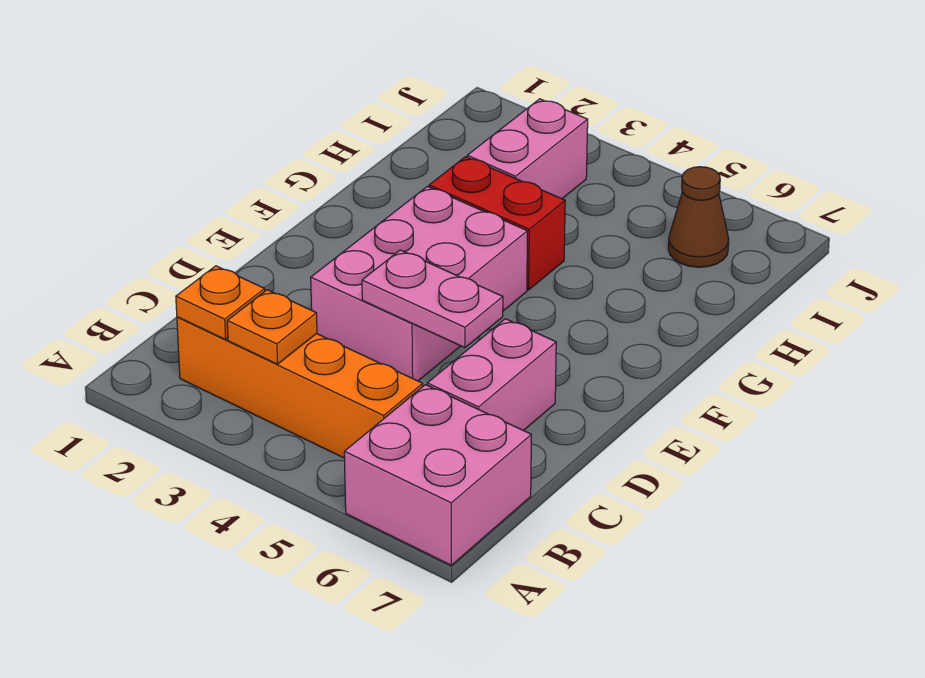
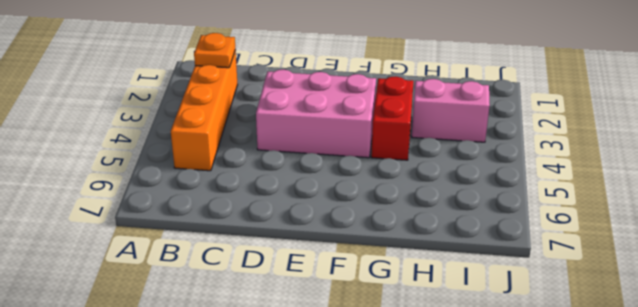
none -> pink 2x2 brick [344,385,531,565]
none -> pink 1x2 brick [427,319,556,431]

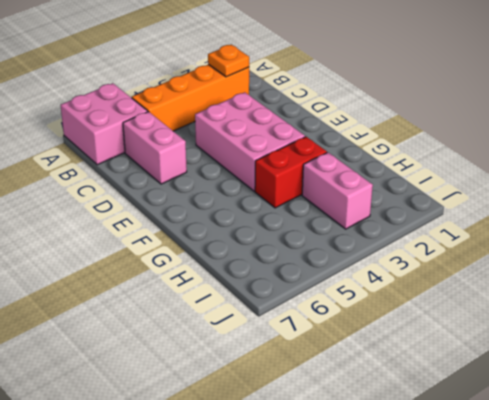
none -> brown 1x1 cone [668,167,729,267]
none -> orange 1x1 plate [227,290,317,364]

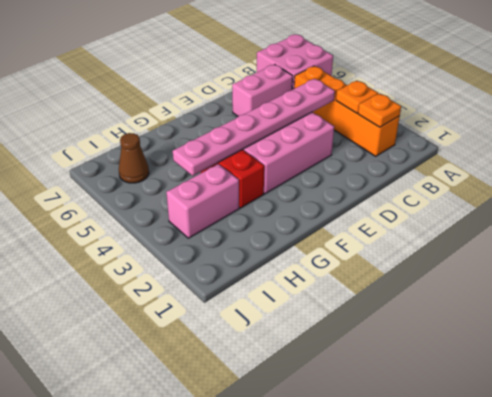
pink 1x6 plate [173,79,335,176] -> pink 1x2 plate [362,250,503,348]

